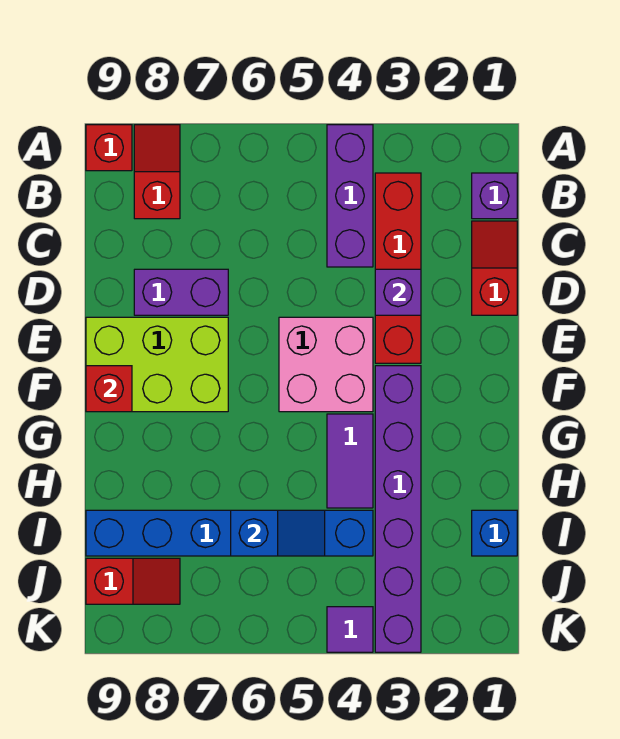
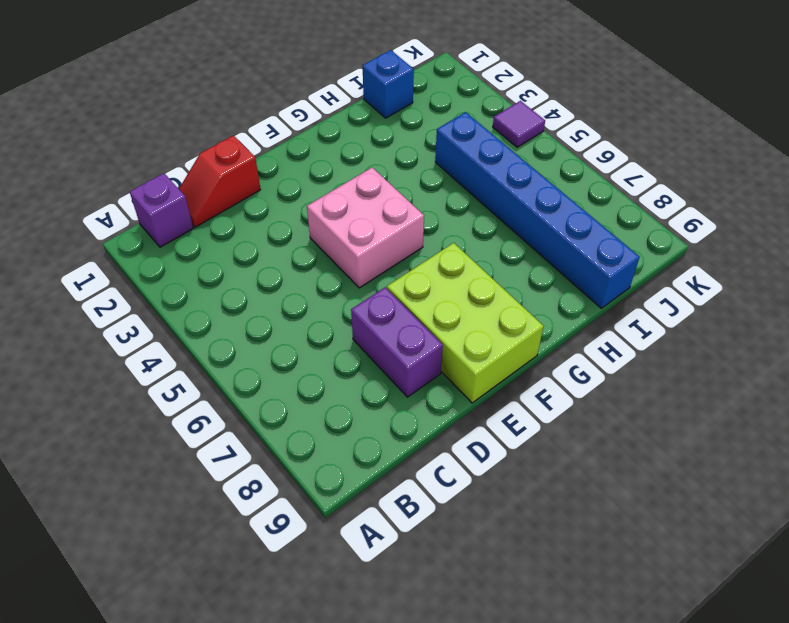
none -> purple 1x3 brick [327,125,373,267]
none -> red 1x2 slope [134,125,180,219]
none -> red 1x1 brick [86,125,132,171]

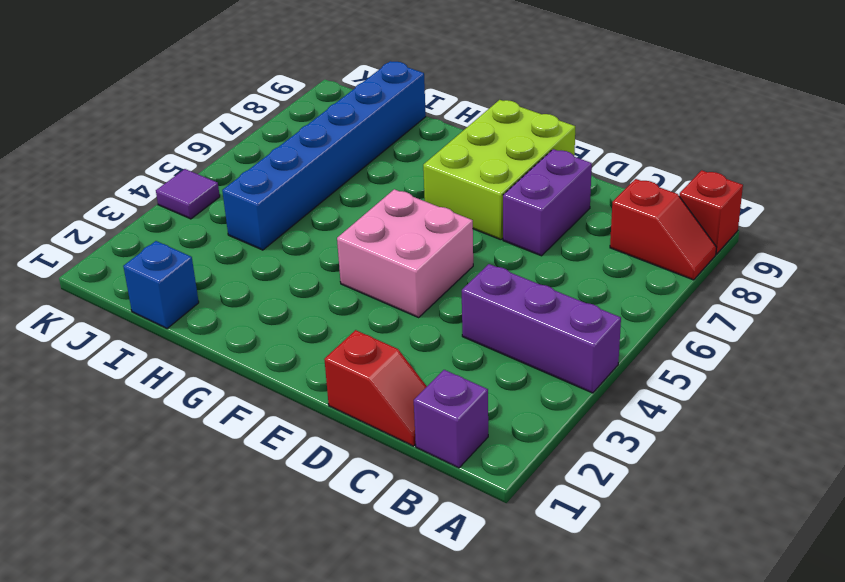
none -> red 1x4 brick [375,173,421,363]
none -> purple 1x6 brick [375,366,421,652]
none -> purple 1x2 tile [327,414,373,508]

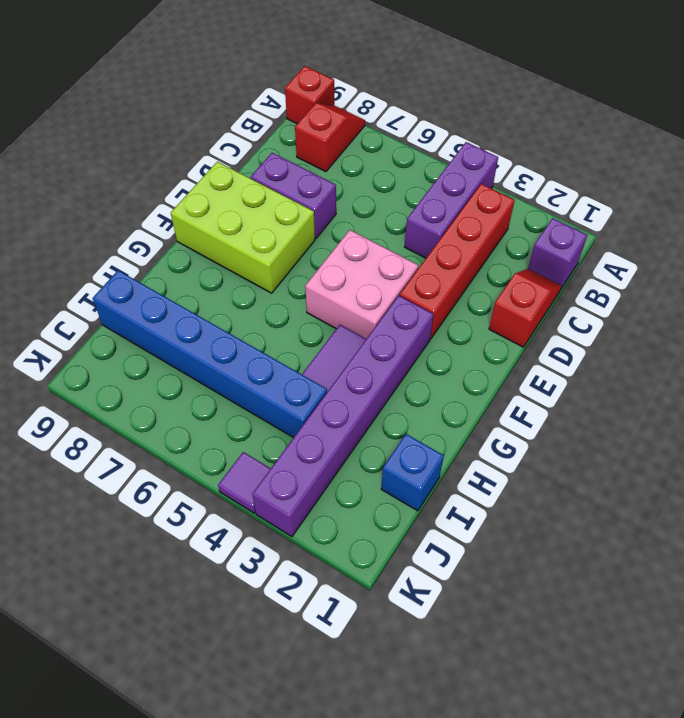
none -> red 1x2 slope [86,558,180,604]
none -> purple 1x1 brick [375,269,421,315]
none -> red 1x1 brick [86,366,132,412]

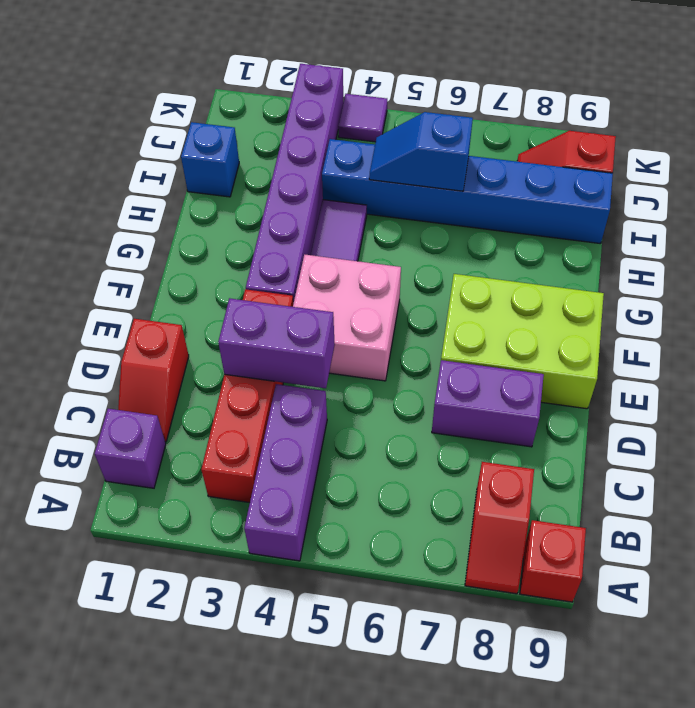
purple 1x2 brick [218,298,335,388] -> purple 1x1 brick [375,269,421,315]
none -> red 1x1 brick [86,366,132,412]

